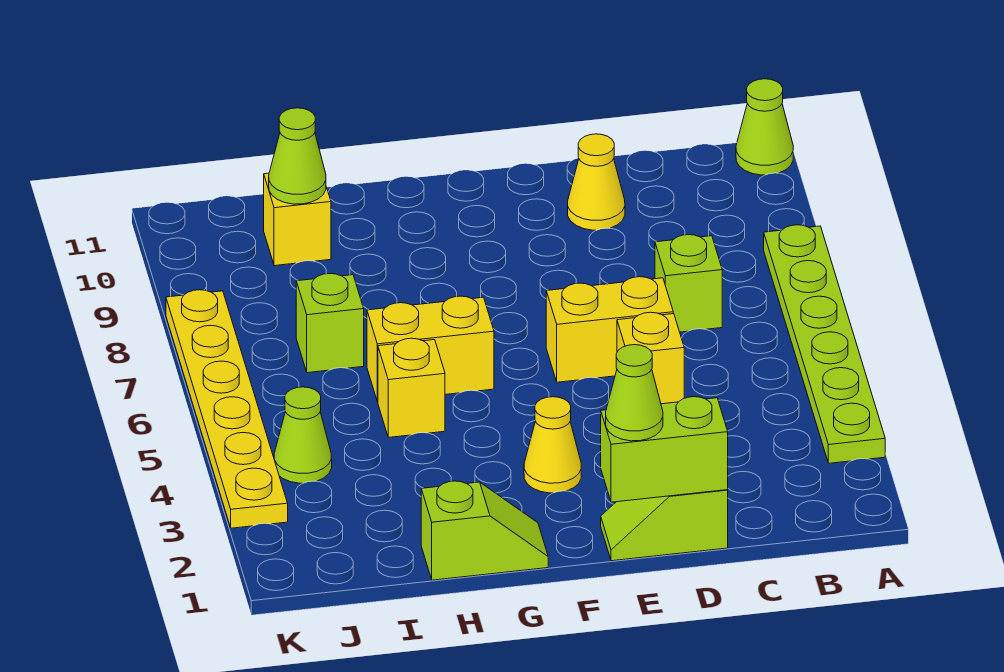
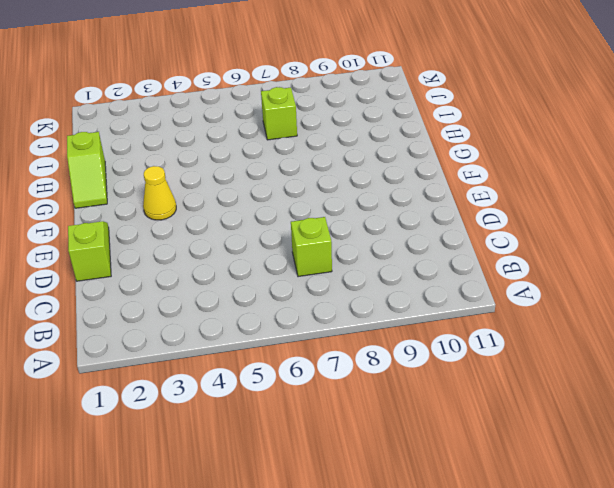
none -> lime 1x6 plate [764,225,885,463]
none -> lime 1x1 cone [736,79,793,175]
none -> yellow 1x1 brick [617,312,684,404]

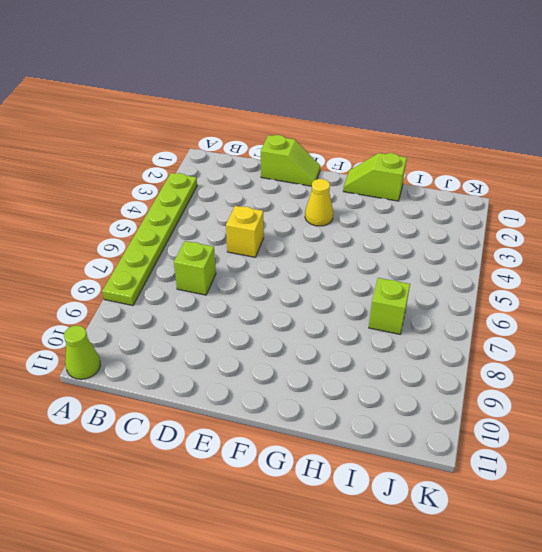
none -> yellow 1x2 brick [546,277,673,382]
none -> yellow 1x1 cone [568,134,625,230]
none -> yellow 1x2 brick [367,296,494,402]

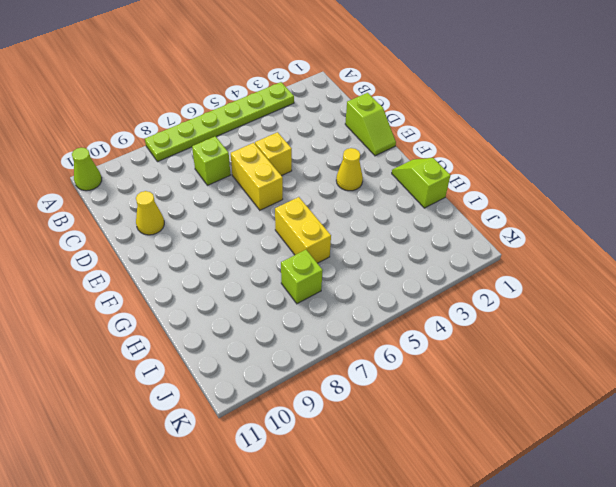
none -> yellow 1x1 brick [378,338,445,437]
none -> yellow 1x1 brick [264,173,331,266]
none -> lime 1x1 cone [274,387,332,483]

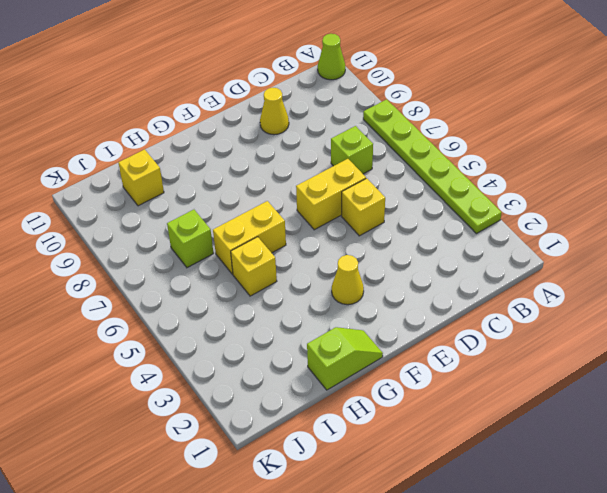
none -> lime 1x2 slope [601,490,728,561]
none -> lime 1x1 cone [274,387,332,483]
none -> yellow 1x6 plate [166,290,288,528]

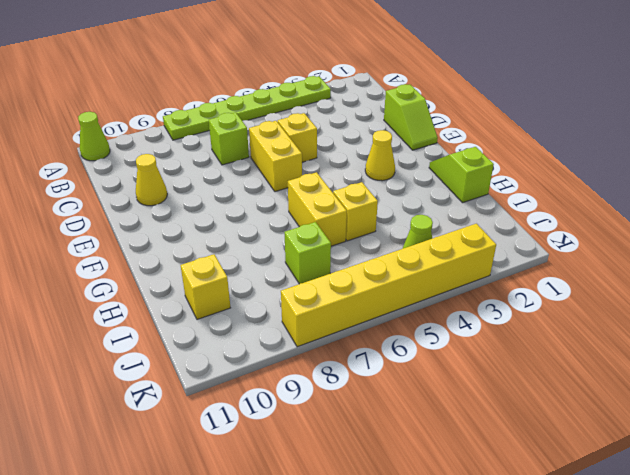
yellow 1x6 brick [281,224,496,347] -> yellow 1x6 plate [166,290,288,528]
none -> lime 1x2 brick [601,397,728,502]
none -> lime 1x1 cone [269,108,326,204]
none -> lime 1x1 cone [606,345,663,441]

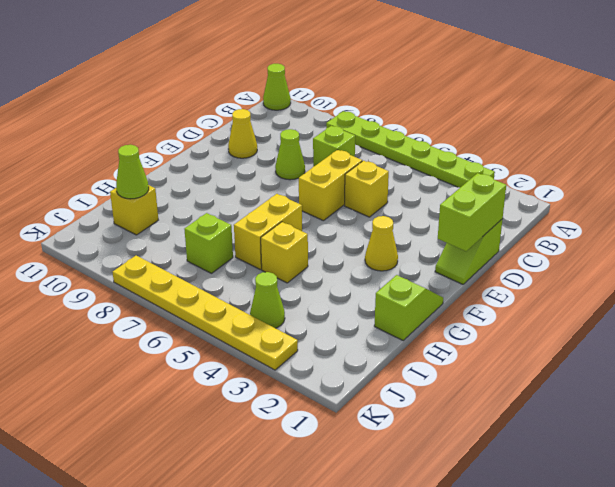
lime 1x1 cone [275,129,305,180] -> lime 1x1 cone moved to [606,345,663,441]

